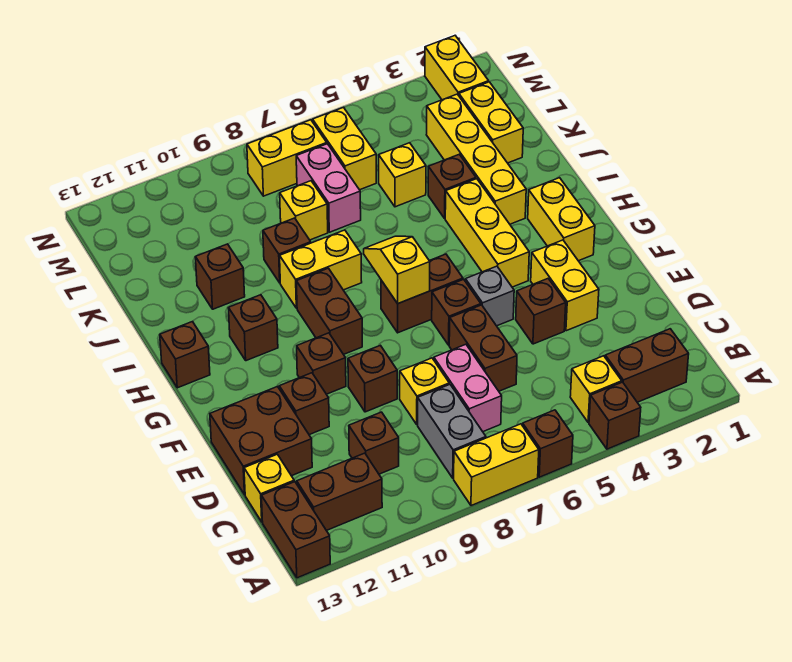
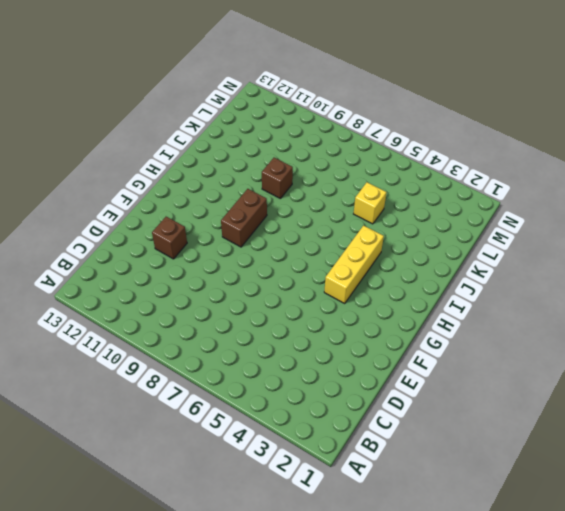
none -> brown 1x1 brick [589,382,641,449]
none -> brown 1x1 brick [523,410,573,477]
none -> yellow 1x2 brick [454,424,539,506]
none -> brown 1x2 brick [262,482,330,578]

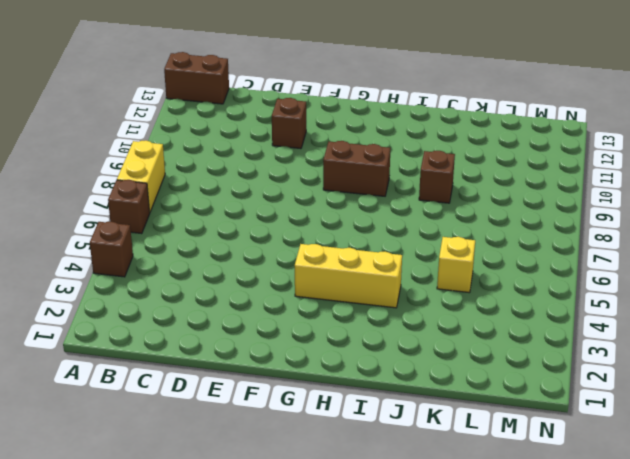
none -> brown 1x2 brick [605,329,689,402]
none -> yellow 1x1 brick [570,356,622,423]
none -> grey 1x2 brick [418,384,486,478]
none -> brown 1x2 brick [297,453,382,531]

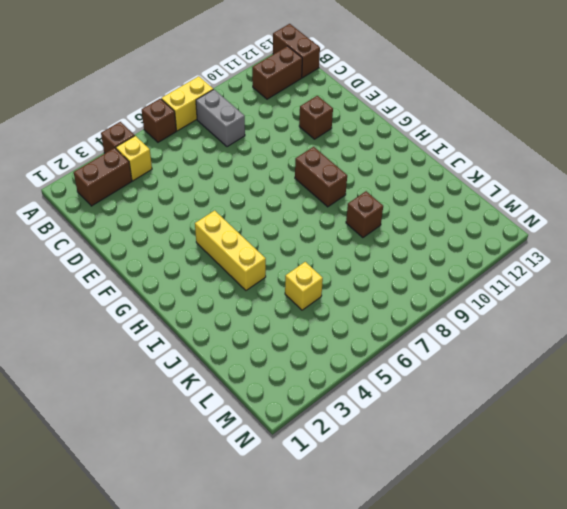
none -> pink 1x2 brick [434,344,502,432]
none -> brown 1x1 brick [349,412,399,474]
none -> yellow 1x1 brick [244,454,294,522]
none -> brown 1x2 brick [449,305,517,391]

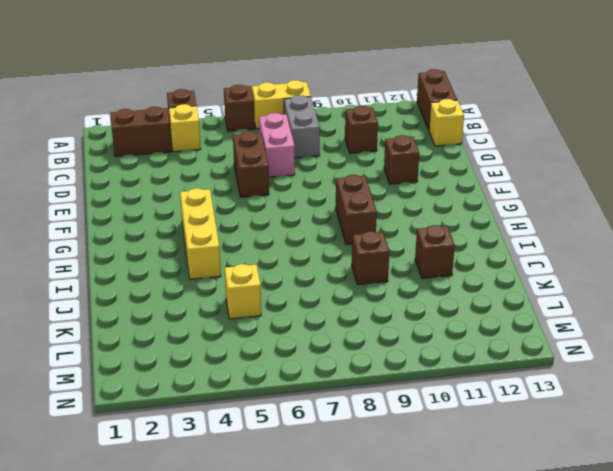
none -> brown 1x2 brick [297,453,382,531]
none -> yellow 1x1 brick [400,358,449,425]
none -> brown 2x2 brick [210,386,312,495]
none -> yellow 1x2 brick [531,240,599,331]

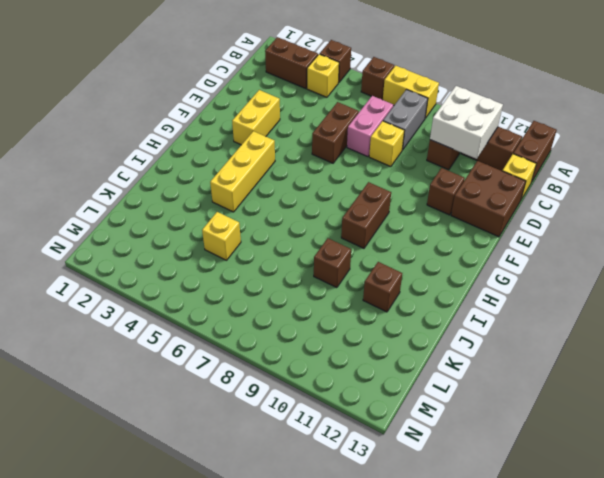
white 2x2 brick [430,86,503,159] -> none
none -> brown 1x1 brick [516,279,566,344]
none -> brown 1x1 brick [348,345,397,412]
none -> grey 1x1 brick [465,266,514,326]
none -> brown 1x1 brick [432,279,481,345]

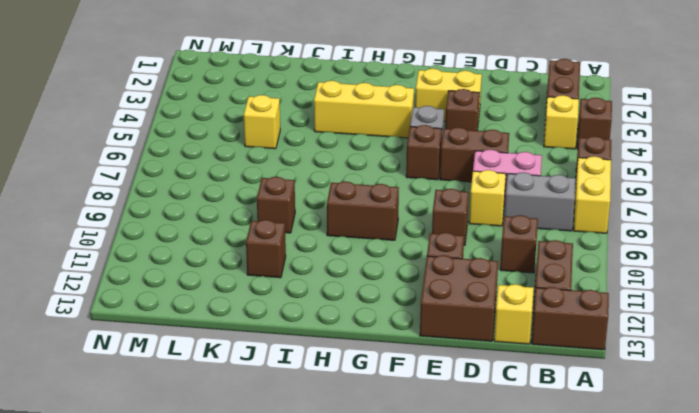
none -> brown 1x1 brick [297,333,346,394]
none -> yellow 1x2 brick [528,178,595,261]
none -> brown 1x2 brick [381,254,463,333]
none -> brown 1x1 brick [229,295,278,361]

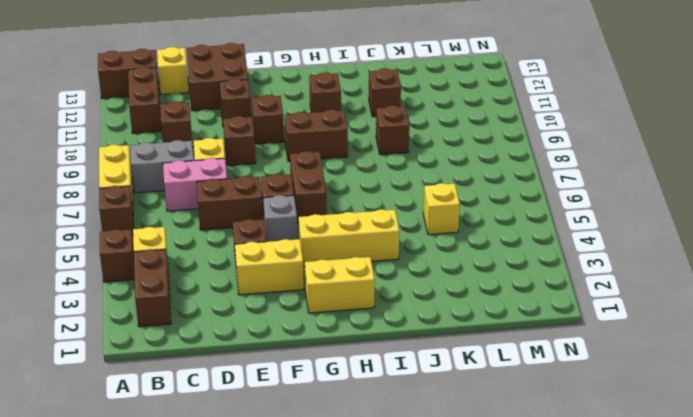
none -> brown 1x1 brick [160,322,210,388]
none -> yellow 1x4 brick [426,94,526,224]
none -> yellow 1x2 brick [280,230,362,308]
none -> brown 1x1 brick [428,154,476,218]

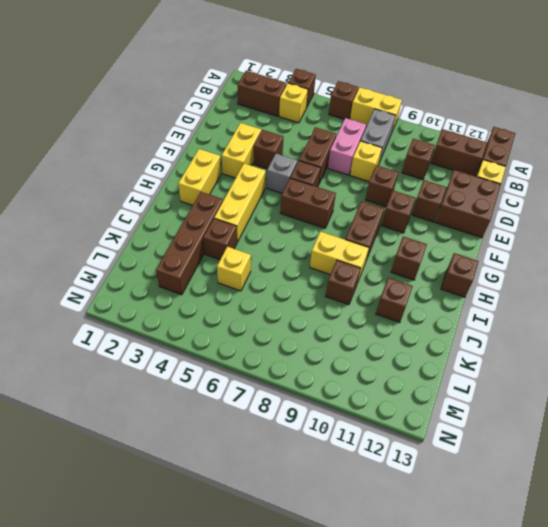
brown 1x4 brick [156,192,223,295] -> yellow 1x4 brick [426,94,526,224]
none -> yellow 1x2 brick [459,82,523,163]
none -> pink 1x2 brick [296,144,361,232]
none -> yellow 1x1 brick [280,181,328,240]
none -> yellow 1x2 brick [313,107,376,190]

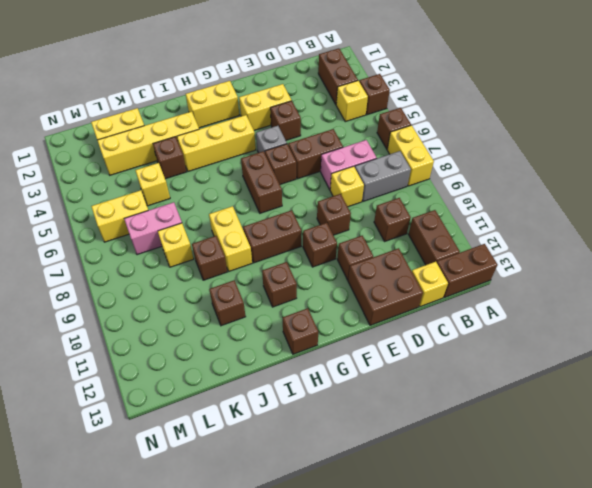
none -> yellow 1x2 brick [425,36,489,100]
none -> yellow 1x2 brick [247,120,327,196]
none -> yellow 1x2 slope [364,236,430,303]

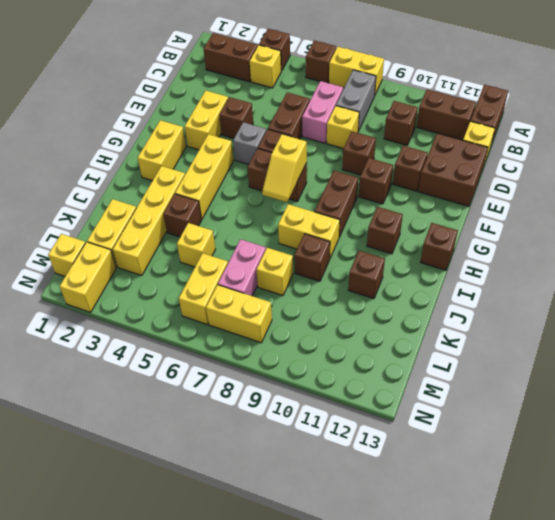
yellow 1x1 brick [48,234,85,276] -> none

